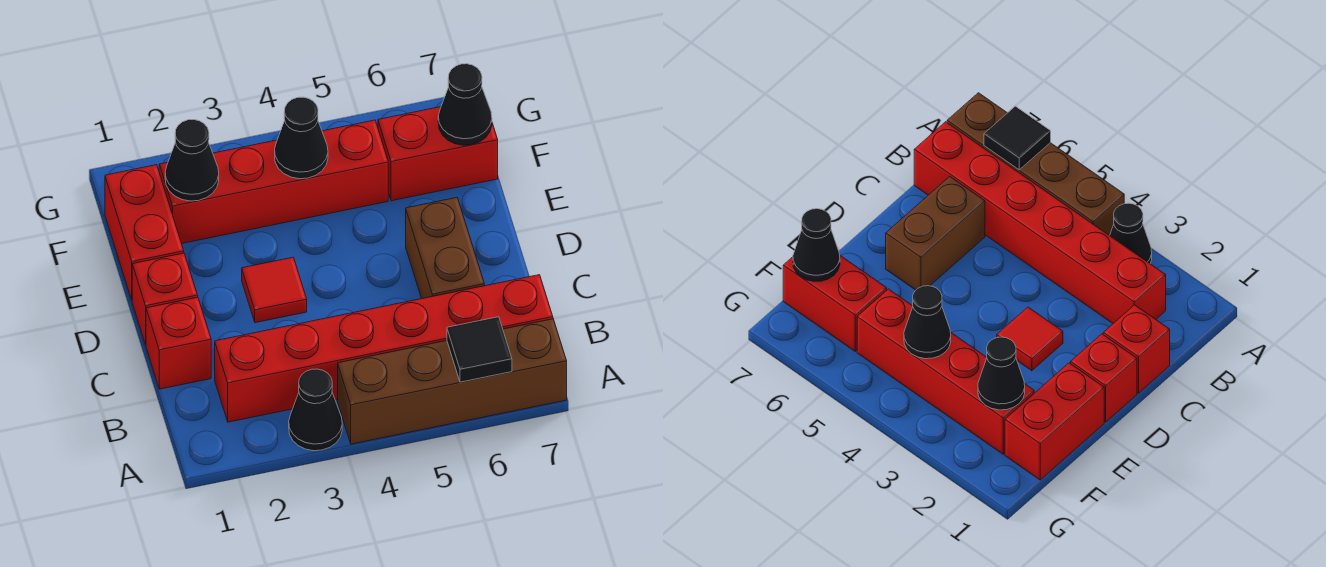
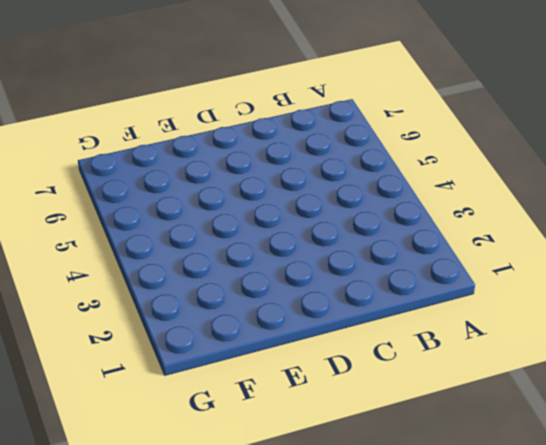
none -> black 1x1 cone [289,369,342,451]
none -> brown 1x4 brick [338,319,567,444]
none -> red 1x6 brick [215,275,553,422]

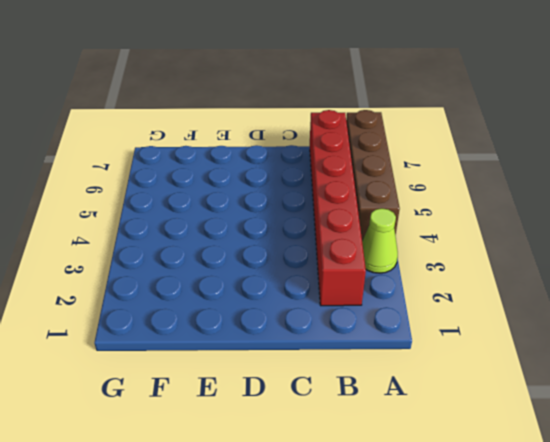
lime 1x1 cone [362,208,398,273] -> black 1x1 cone [289,369,342,451]
none -> red 1x1 brick [146,297,211,389]
none -> brown 1x2 brick [406,198,484,299]
none -> red 1x1 brick [132,253,198,345]

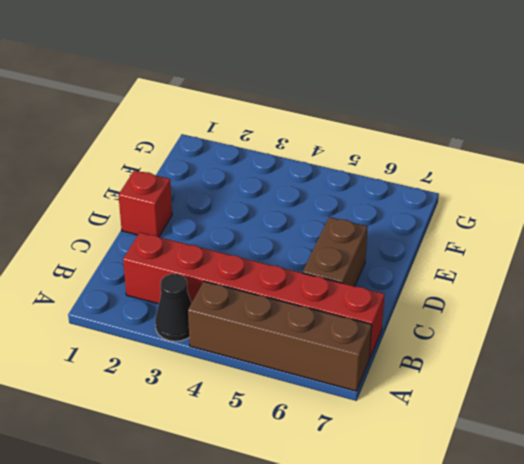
none -> red 1x1 brick [146,297,211,389]
none -> red 1x1 tile [242,257,307,323]
none -> red 1x2 brick [105,165,184,300]

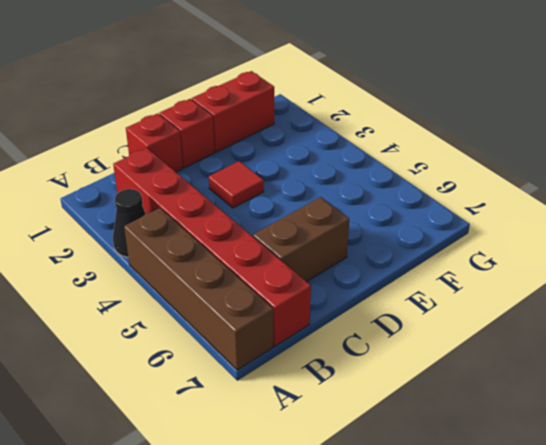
none -> red 1x4 brick [159,120,388,244]
none -> red 1x2 brick [378,107,498,201]
none -> black 1x1 tile [447,317,512,382]

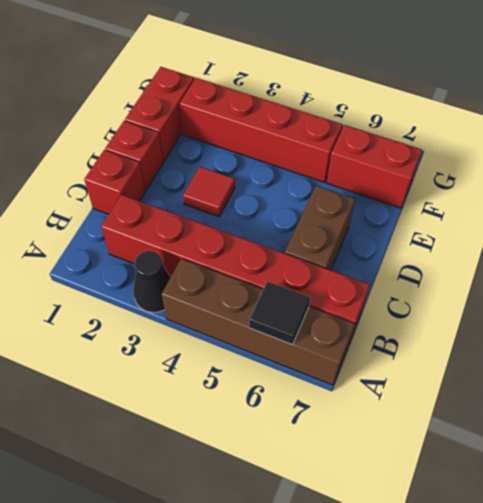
none -> black 1x1 cone [165,120,219,201]
none -> black 1x1 cone [275,97,328,179]
none -> black 1x1 cone [438,64,492,145]

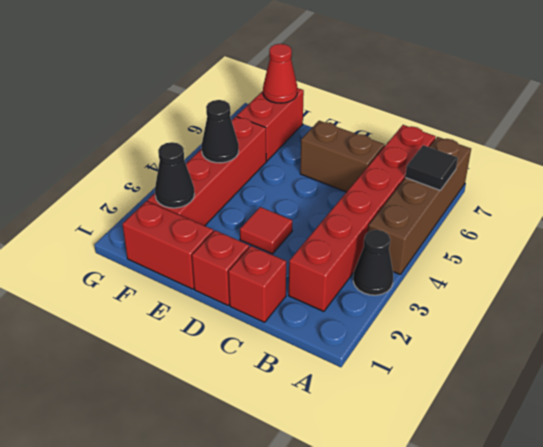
red 1x1 cone [263,44,297,103] -> black 1x1 cone [438,64,492,145]

